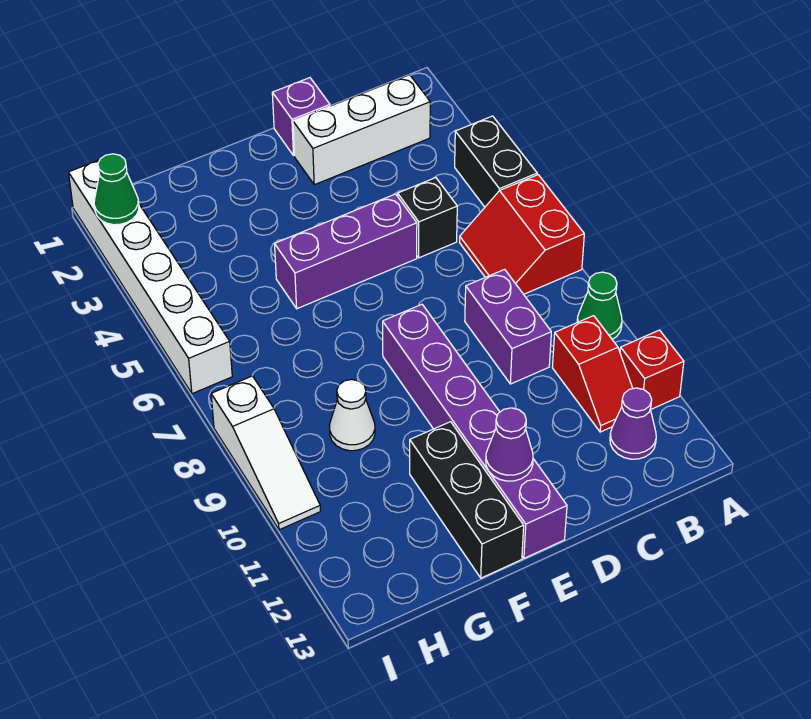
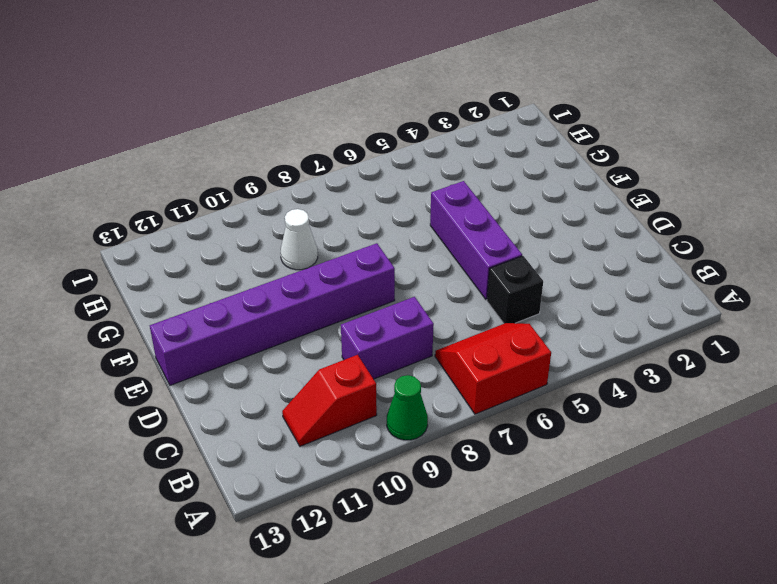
none -> black 1x2 brick [455,116,537,207]
none -> red 1x1 brick [620,330,684,410]
none -> white 1x3 brick [293,75,430,185]

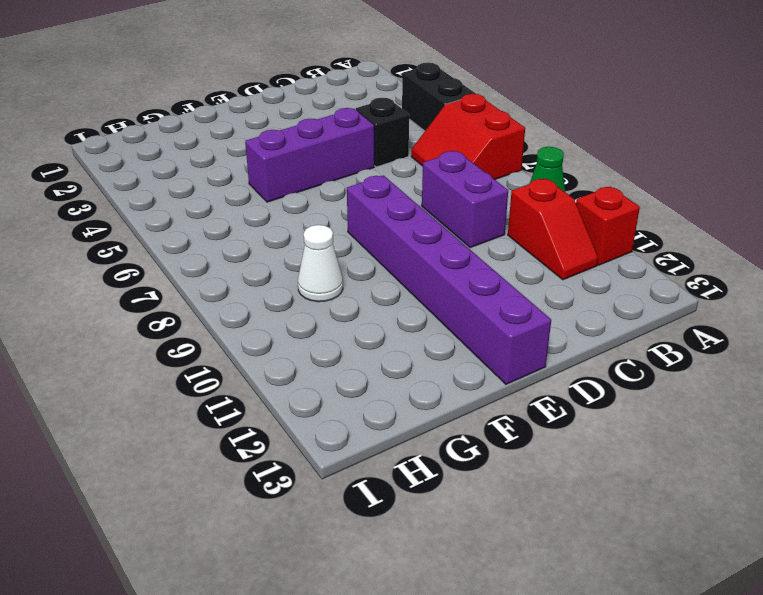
none -> white 1x3 brick [293,75,430,185]
none -> purple 1x1 cone [610,388,656,459]
none -> purple 1x1 brick [272,78,330,155]

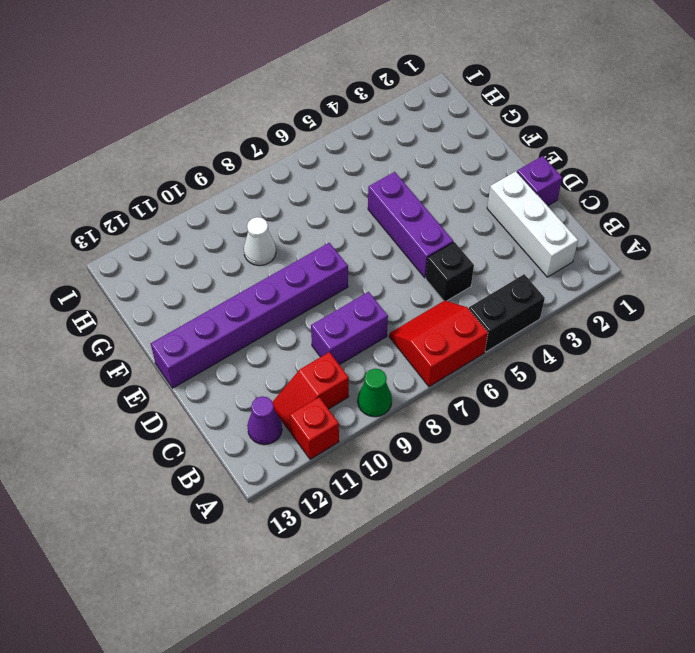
none -> black 1x3 brick [410,422,524,578]
none -> white 1x6 brick [68,160,232,394]
none -> white 1x3 slope [211,376,320,530]

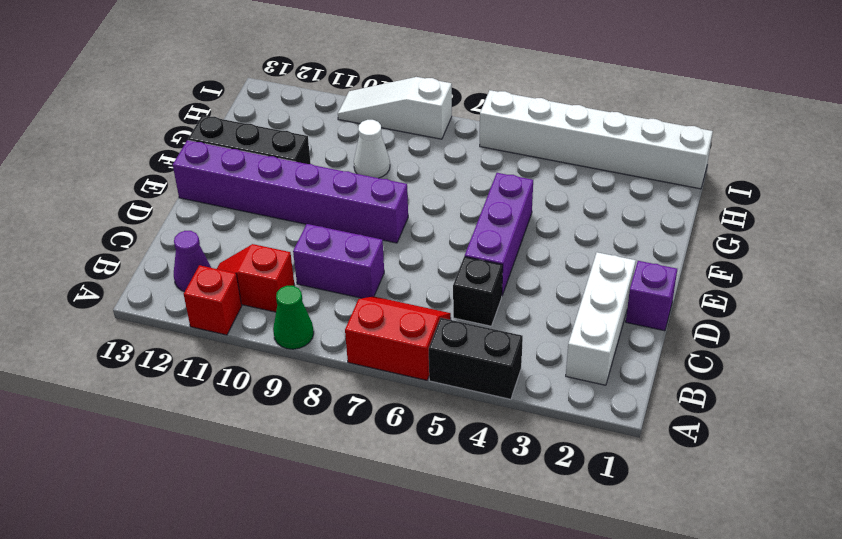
none -> purple 1x1 cone [486,408,533,481]
none -> green 1x1 cone [94,154,139,225]

